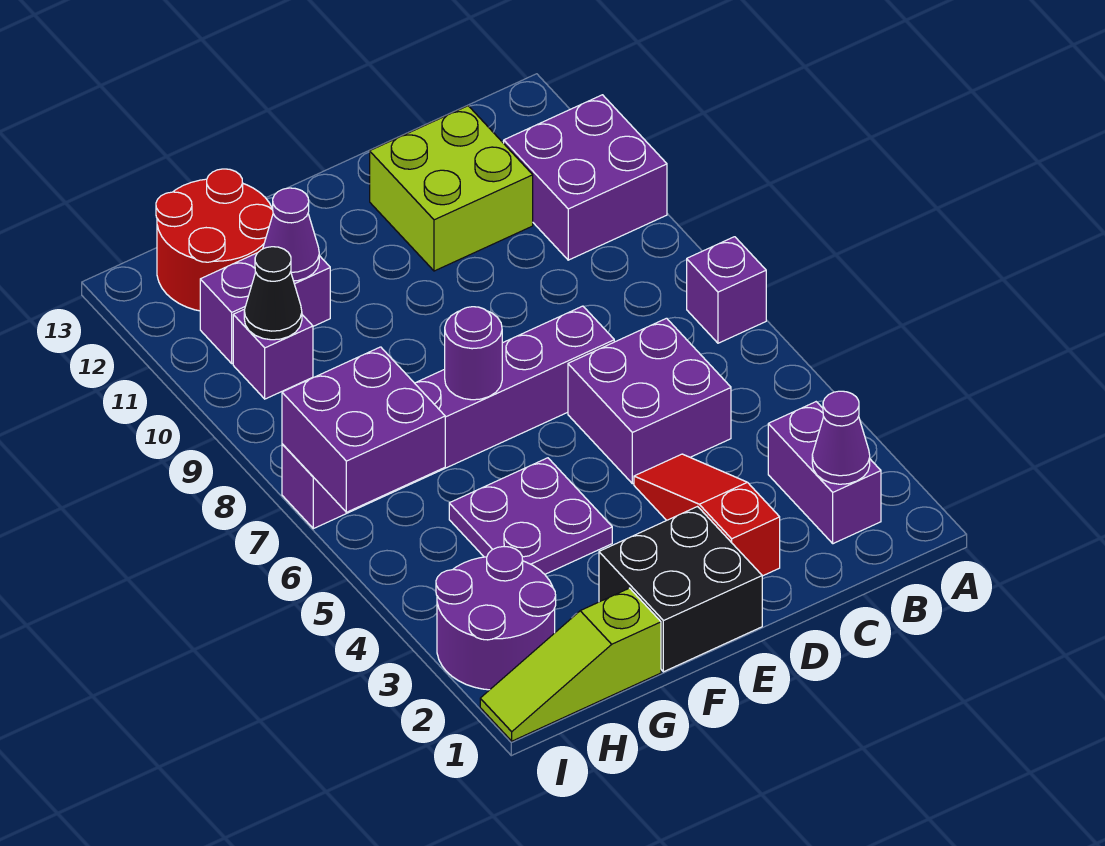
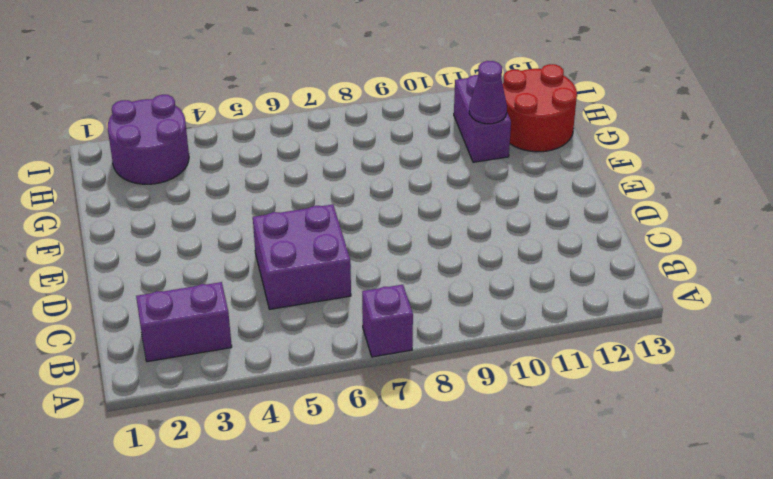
none -> purple 2x2 brick [504,95,667,260]
none -> lime 2x2 brick [370,106,533,271]
none -> red 1x3 slope [634,454,780,576]

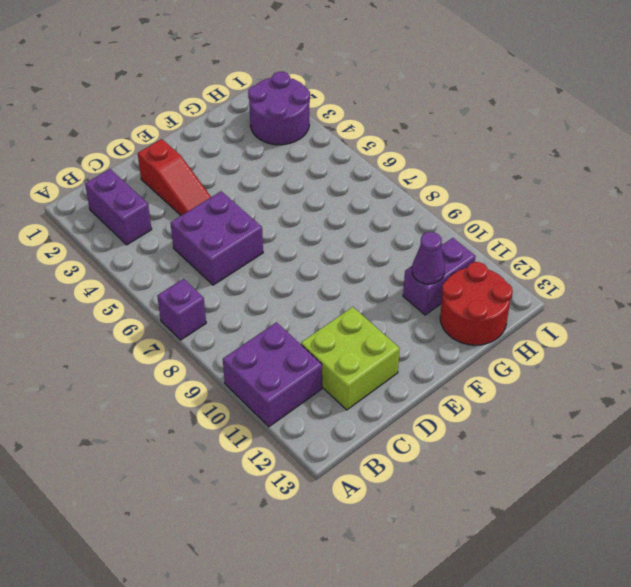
none -> purple 1x6 brick [282,306,614,529]
none -> black 2x2 brick [599,506,762,672]
none -> purple 2x2 plate [449,458,612,574]

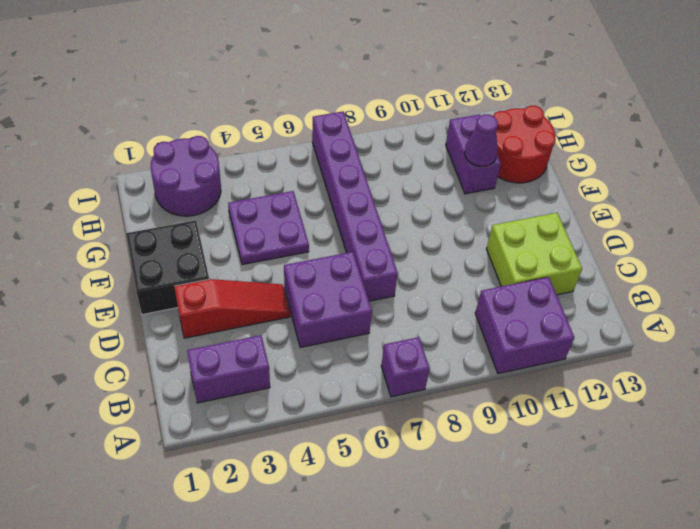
none -> lime 1x3 slope [480,588,661,741]
none -> purple 1x1 brick [233,310,313,399]
none -> purple 1x1 cone [812,391,870,484]

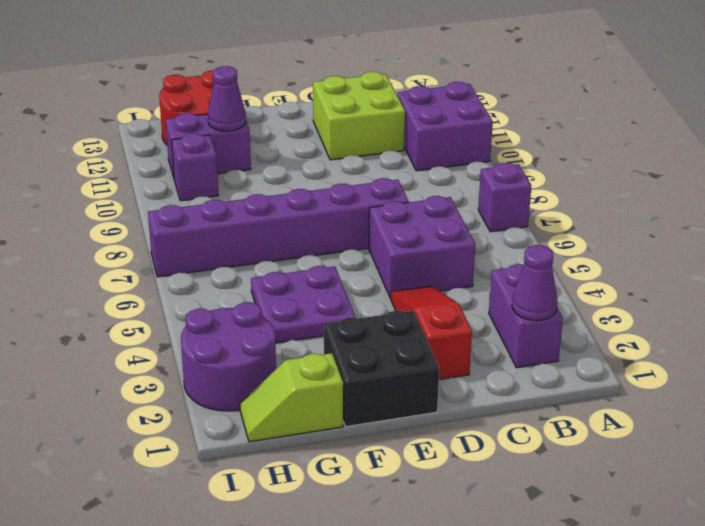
lime 1x2 slope [240,353,343,442] -> lime 1x3 slope [480,588,661,741]
none -> purple 1x1 round brick [445,307,502,400]
none -> purple 2x2 brick [282,347,445,512]
none -> black 1x1 cone [244,247,302,340]

